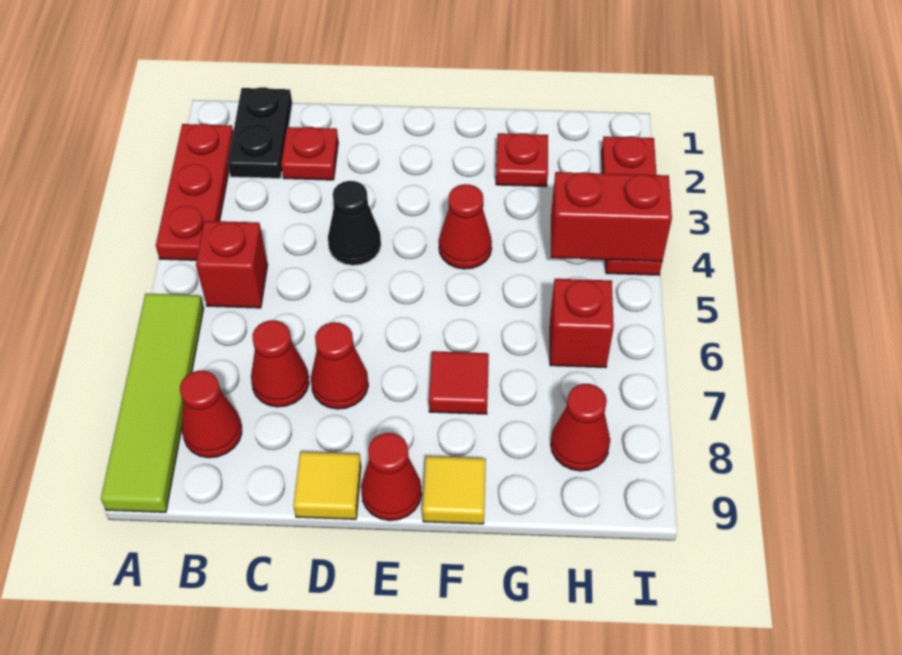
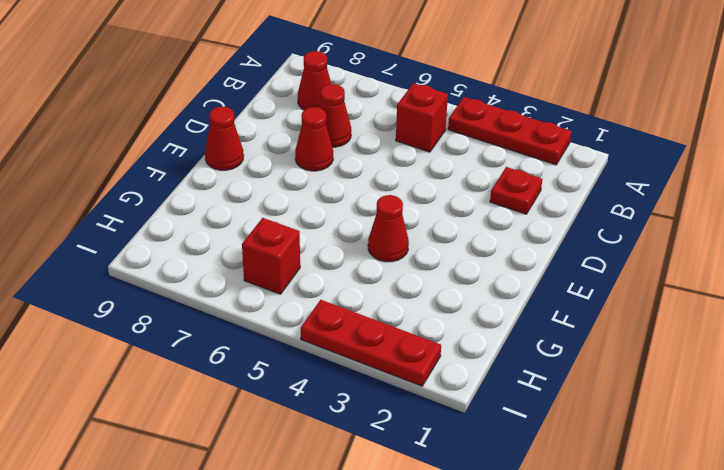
none -> lime 1x4 tile [101,293,204,512]
none -> black 1x2 plate [228,87,292,178]
none -> black 1x1 cone [328,181,381,265]

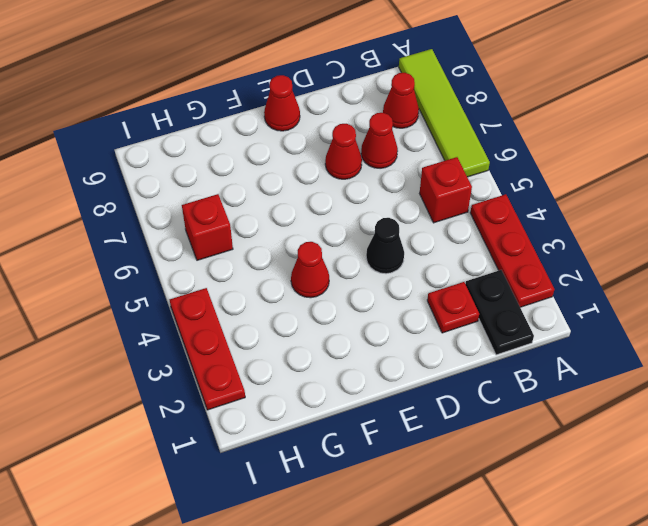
none -> yellow 1x1 tile [293,452,361,519]
none -> red 1x1 tile [429,351,489,414]
none -> yellow 1x1 tile [423,456,486,524]

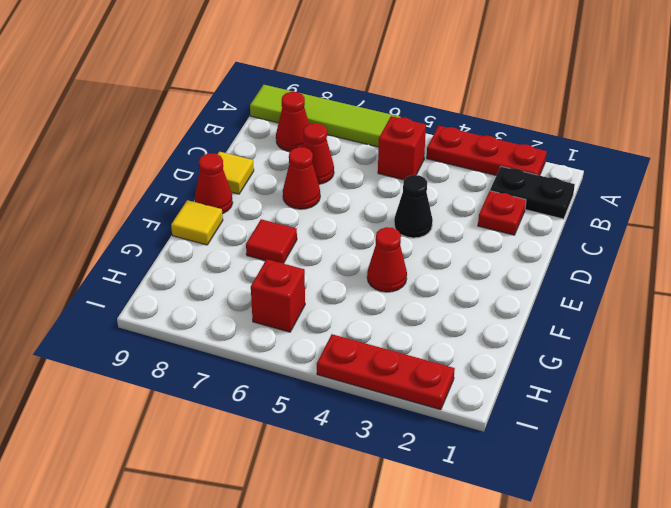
none -> red 1x1 plate [496,133,548,187]
none -> red 1x1 cone [551,384,610,471]
none -> red 1x2 brick [551,172,672,261]

